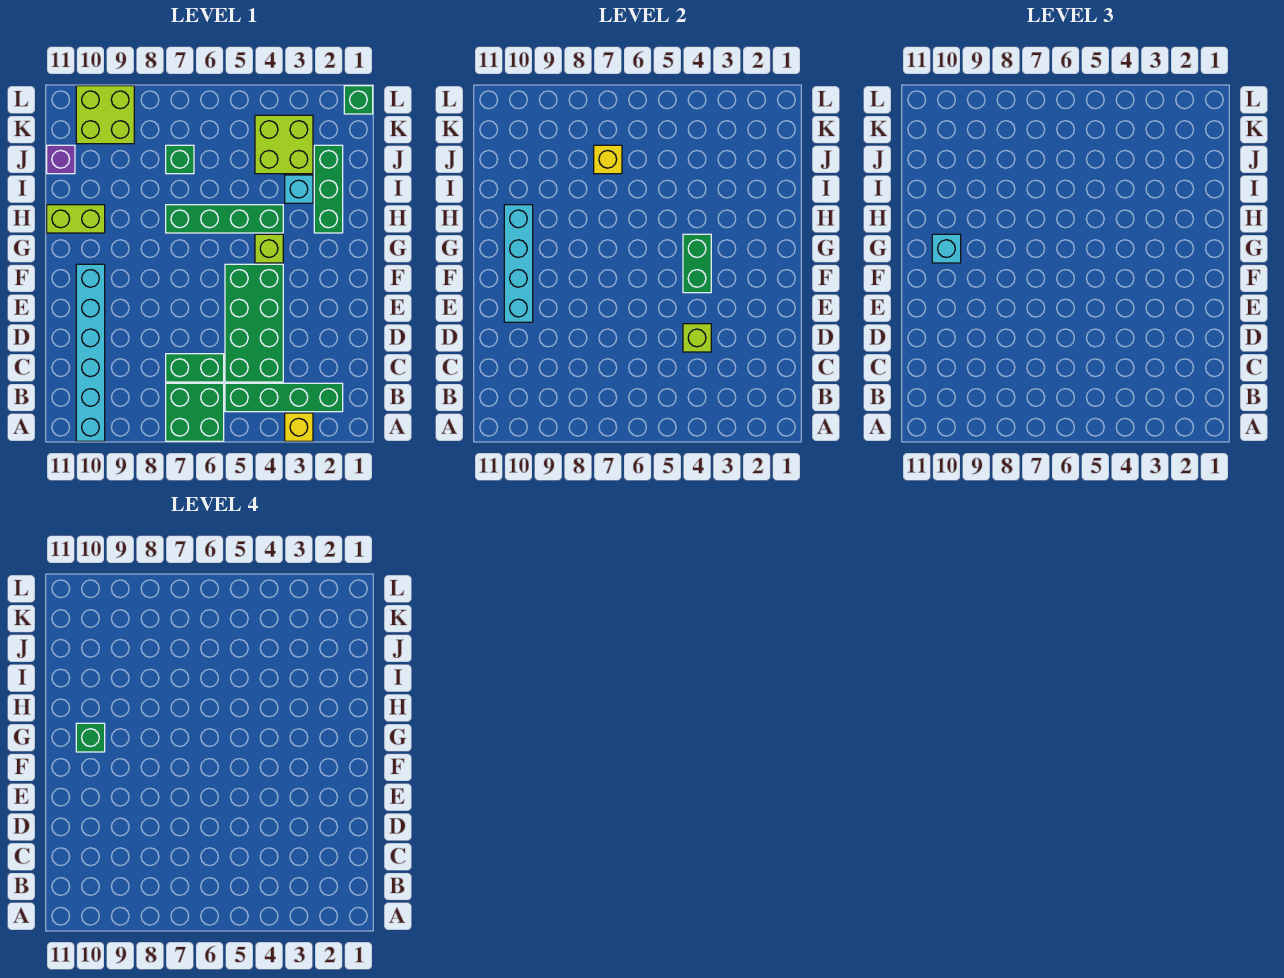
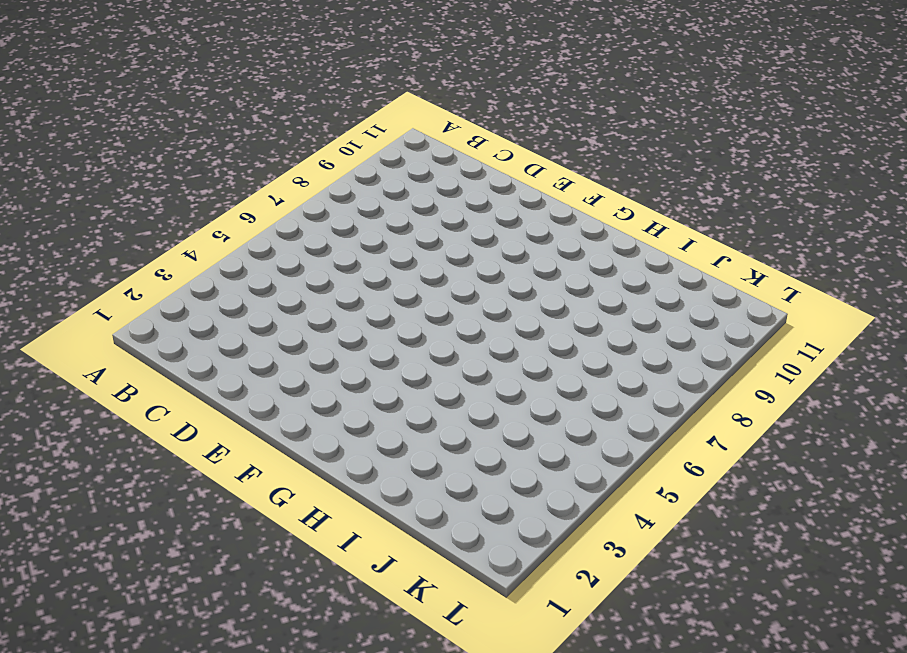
none -> yellow 1x1 brick [285,413,313,441]
none -> green 2x2 brick [166,383,224,441]
none -> cyan 1x6 brick [76,264,105,441]

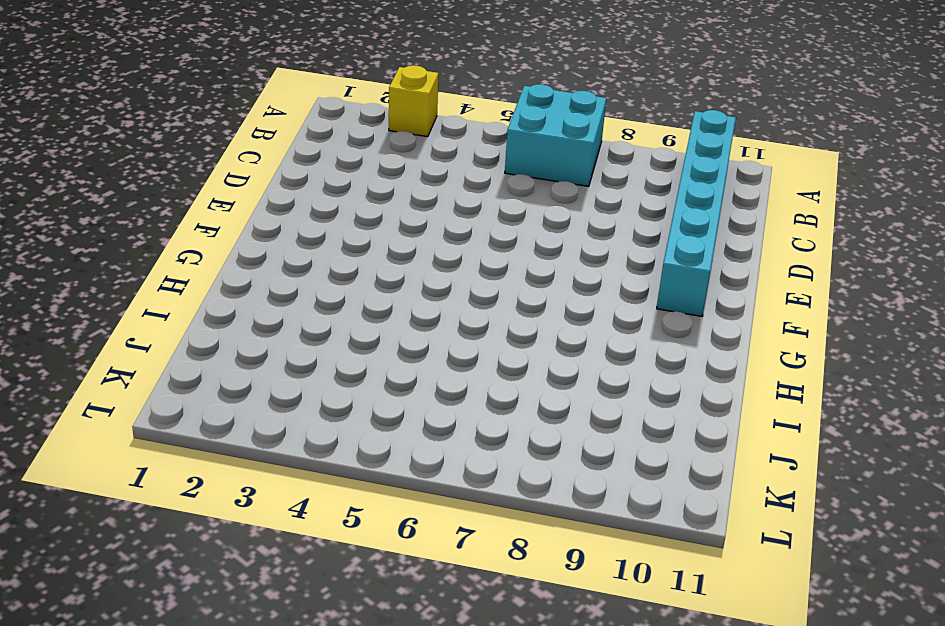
cyan 2x2 brick [505,84,606,186] -> green 2x2 brick [166,383,224,441]
none -> green 1x4 brick [225,383,343,412]
none -> green 2x4 brick [225,264,283,382]
none -> green 1x2 brick [166,354,224,382]

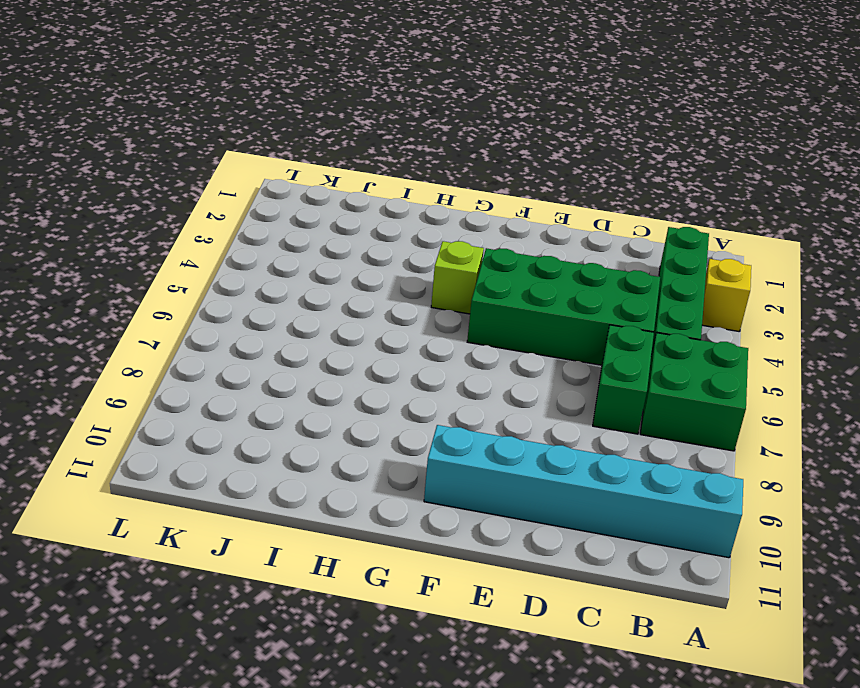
none -> green 1x3 brick [314,145,343,233]
none -> green 1x4 brick [166,205,283,233]
none -> lime 1x2 brick [47,205,105,233]

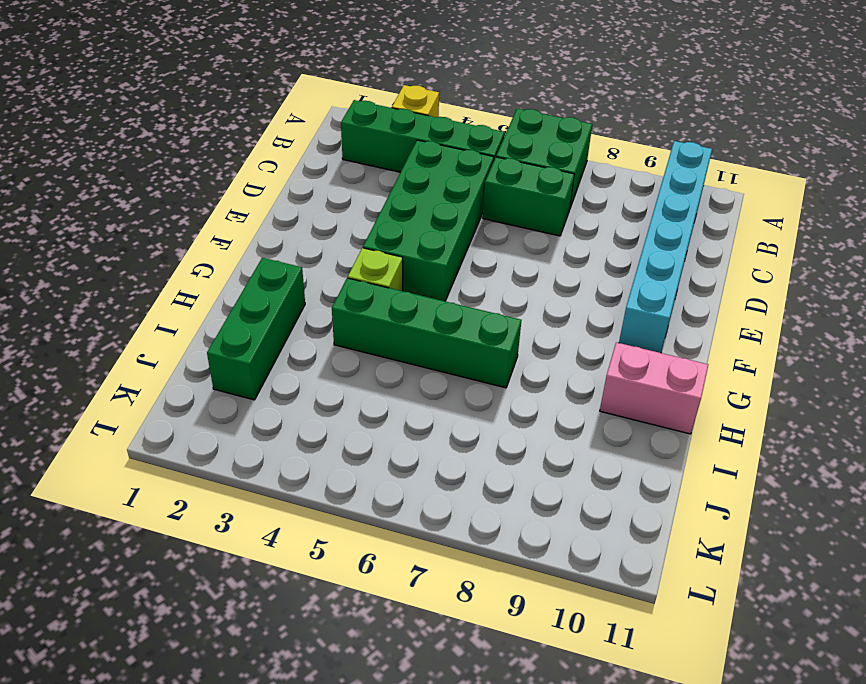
pink 1x2 brick [600,342,708,434] -> lime 1x2 brick [47,205,105,233]
none -> cyan 1x1 brick [285,175,313,203]
none -> lime 2x2 brick [255,115,313,174]
none -> green 1x1 brick [166,145,194,174]

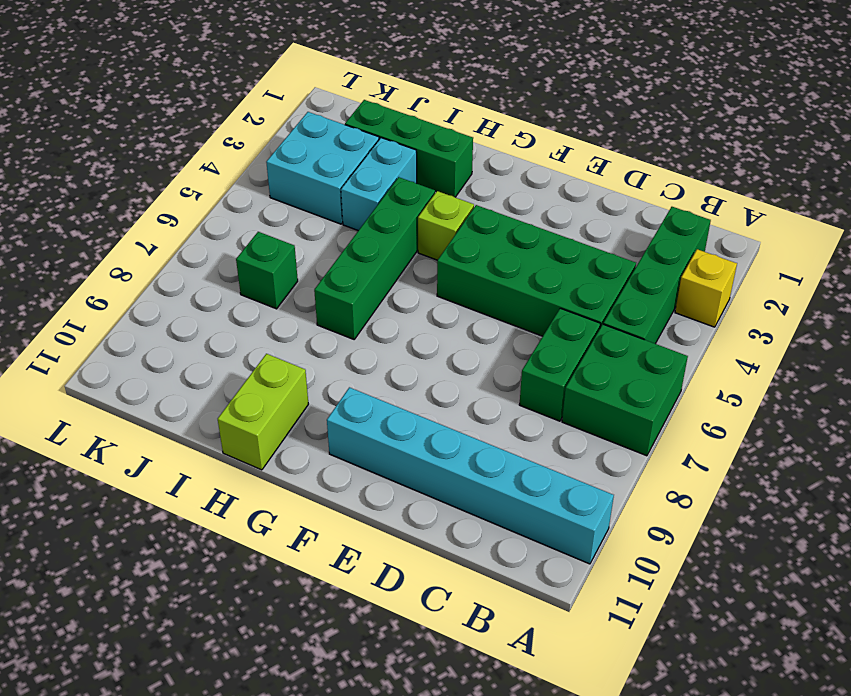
cyan 1x2 brick [341,138,417,231] -> cyan 1x1 brick [285,175,313,203]
cyan 2x2 brick [266,112,379,224] -> lime 2x2 brick [255,115,313,174]
none -> purple 1x1 brick [47,145,75,174]
none -> lime 2x2 brick [76,86,134,144]
none -> green 1x1 brick [344,86,373,114]

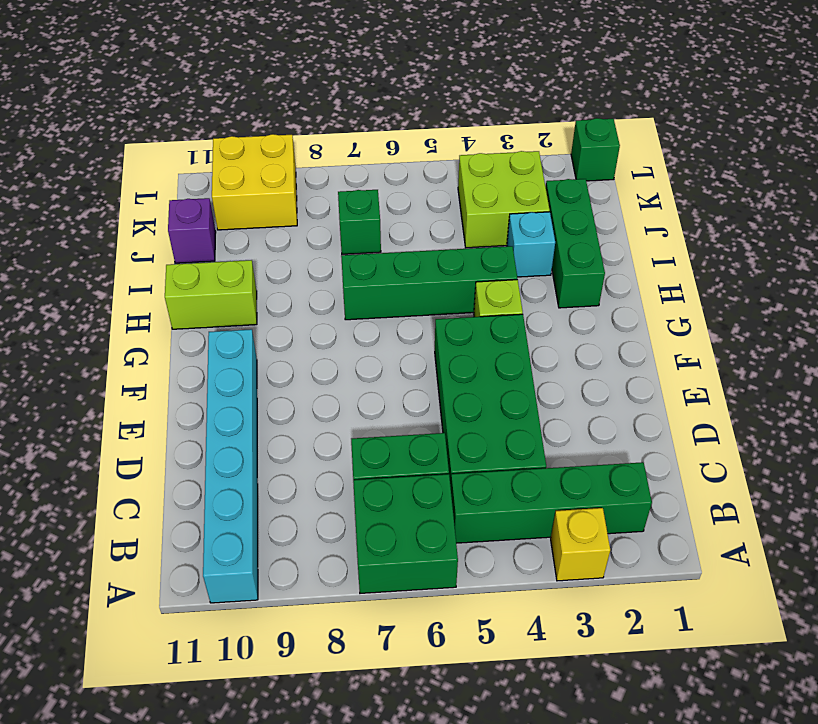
yellow 2x2 brick [212,134,297,230] -> lime 2x2 brick [76,86,134,144]
none -> lime 1x1 brick [683,324,711,352]
none -> cyan 1x4 brick [504,205,533,322]
none -> green 1x2 brick [683,234,711,293]

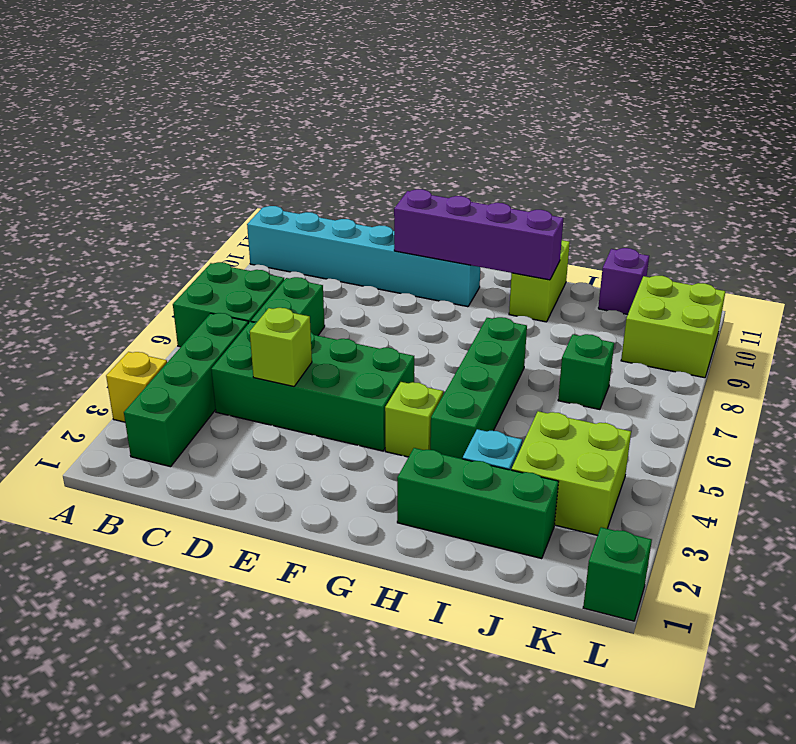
purple 1x4 brick [394,189,564,280] -> cyan 1x4 brick [504,205,533,322]
none -> green 1x2 brick [683,234,711,293]
none -> yellow 1x1 brick [594,145,622,174]
none -> cyan 1x1 brick [932,234,961,263]

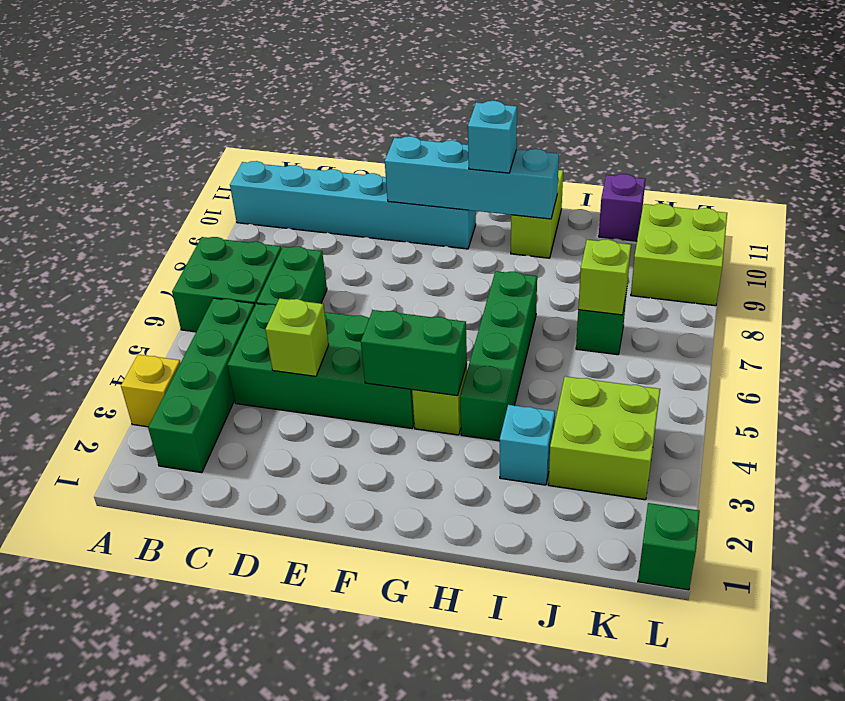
lime 1x1 brick [578,239,631,315] -> yellow 1x1 brick [594,145,622,174]
none -> green 1x3 brick [314,145,343,233]
none -> green 1x1 brick [76,723,105,752]

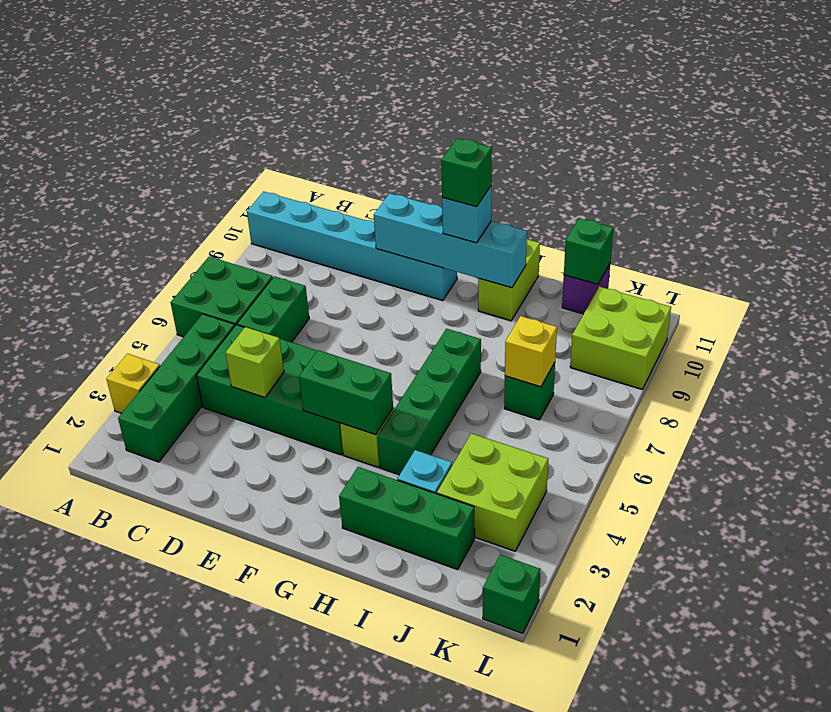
green 1x1 brick [564,218,613,284] -> none

